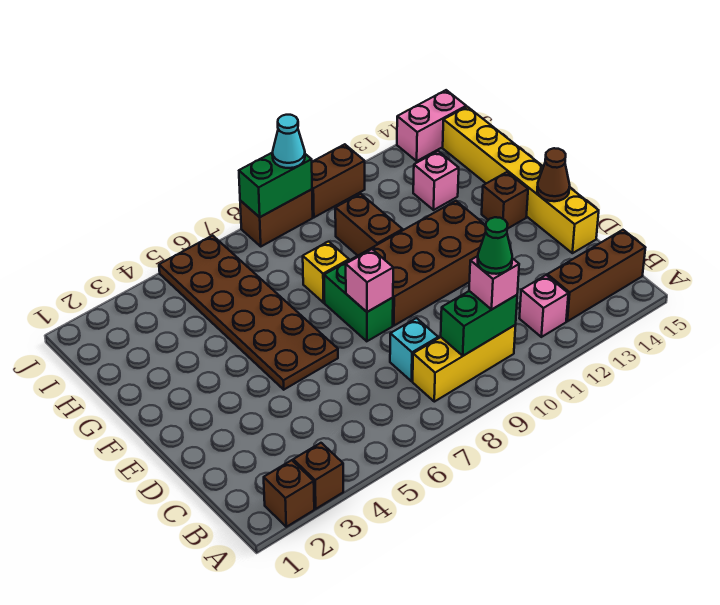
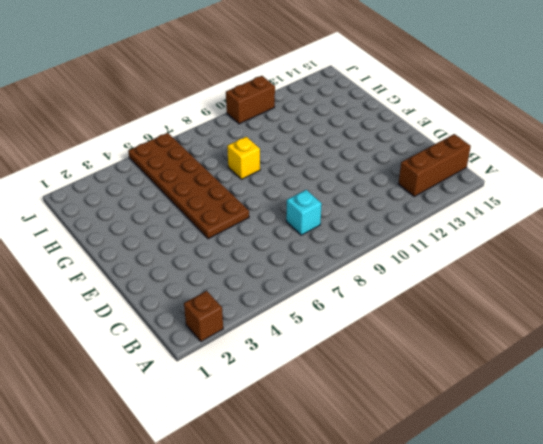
none -> brown 1x1 brick [293,443,343,509]
none -> yellow 1x3 brick [413,325,516,402]
none -> pink 1x1 brick [519,275,568,337]

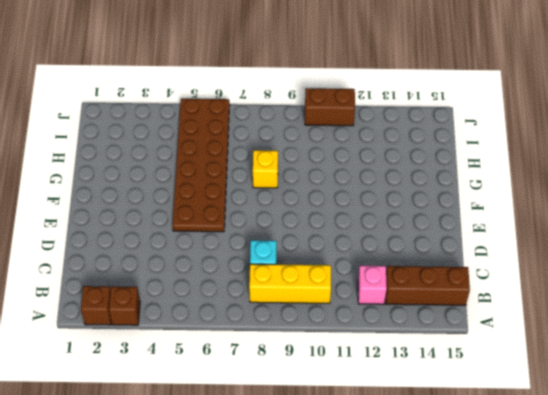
none -> yellow 1x6 brick [443,107,599,253]
none -> green 1x2 brick [324,260,393,341]
none -> brown 2x4 brick [351,201,486,326]

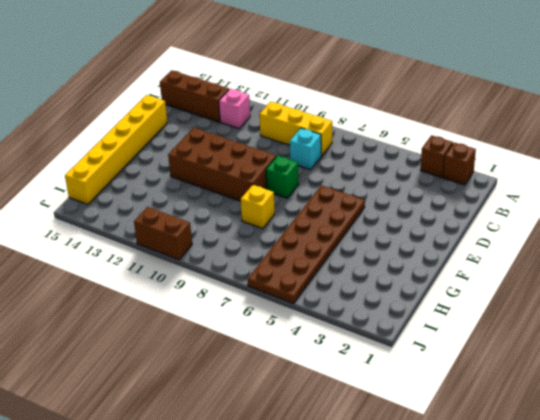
green 1x1 brick [266,156,299,198] -> green 1x2 brick [324,260,393,341]
none -> brown 1x1 brick [482,172,528,229]
none -> brown 1x2 brick [335,194,403,255]
none -> pink 1x1 brick [413,151,459,210]

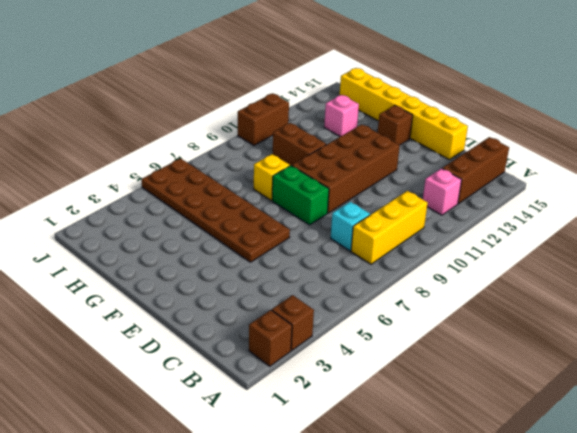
none -> brown 1x2 brick [240,189,313,246]
none -> pink 1x2 brick [397,90,466,161]
none -> green 1x2 brick [441,291,517,356]

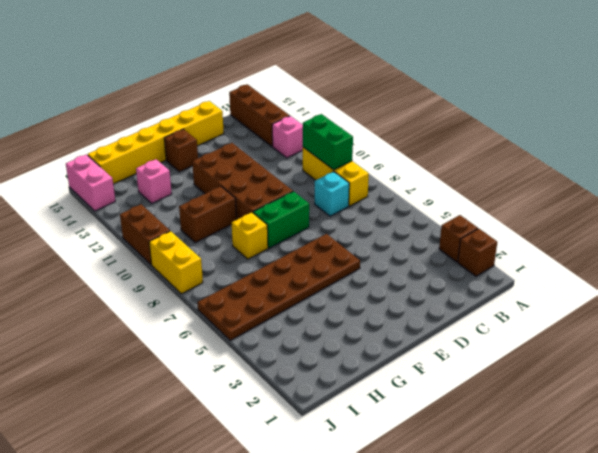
yellow 1x2 brick [149,231,203,294] -> brown 1x2 brick [240,189,313,246]
none -> pink 1x1 brick [346,249,393,312]
none -> brown 1x1 cone [537,148,570,201]
none -> green 1x2 brick [239,153,312,217]

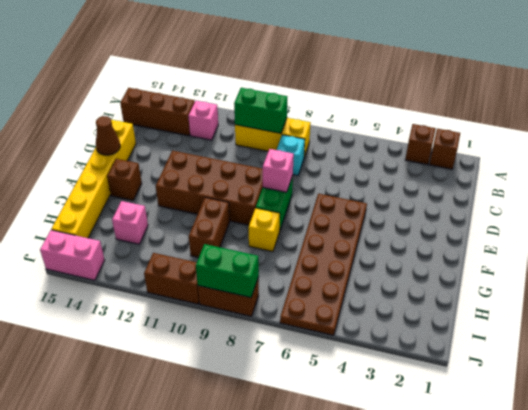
none -> pink 1x1 brick [469,256,519,309]
none -> cyan 1x1 cone [272,115,305,168]
none -> green 1x1 cone [478,217,512,274]

